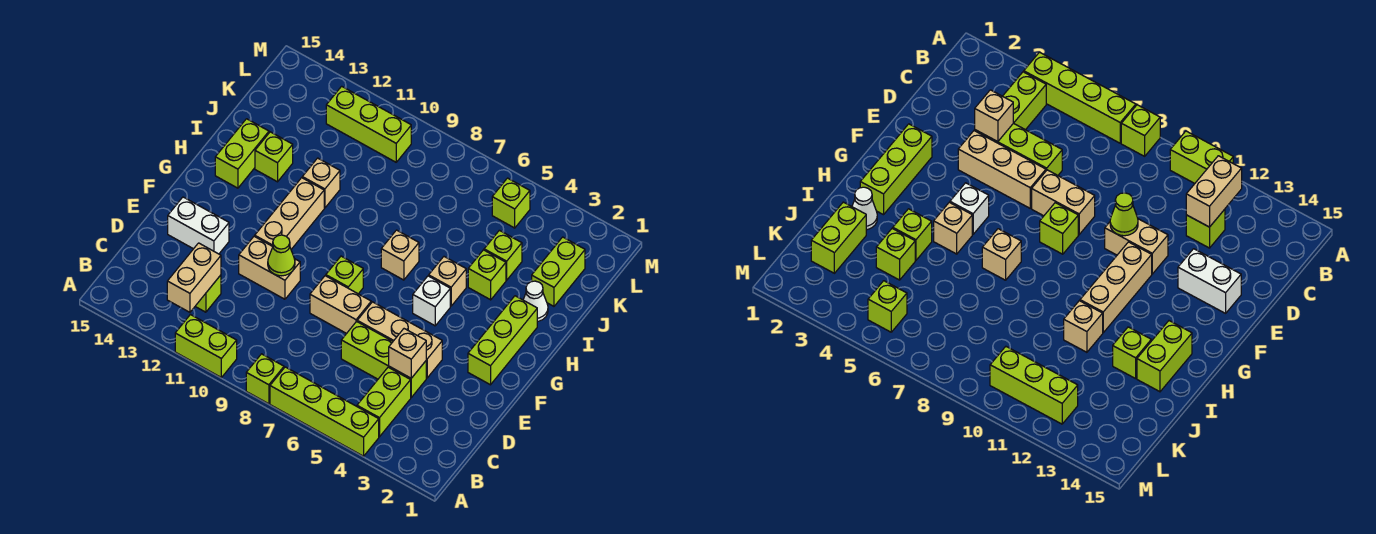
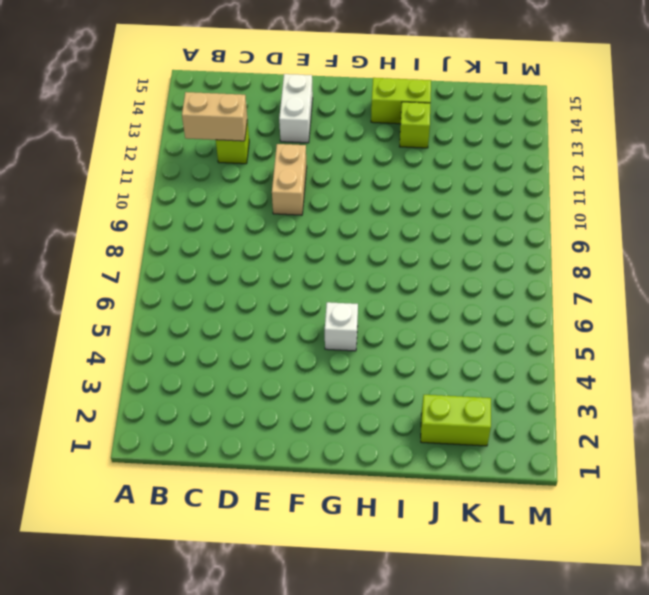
none -> lime 1x4 brick [270,367,379,456]
none -> lime 1x1 brick [246,354,284,404]
none -> lime 1x2 brick [175,315,237,377]

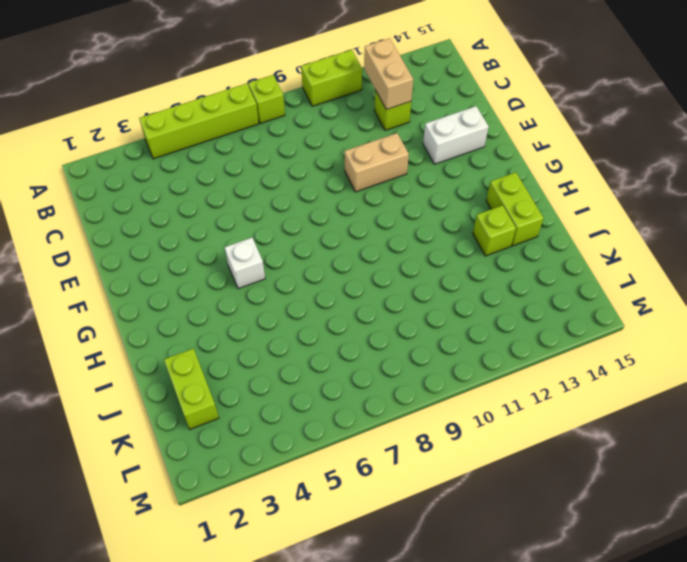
none -> lime 1x2 brick [357,367,411,437]
none -> lime 1x3 brick [341,321,426,397]
none -> tan 1x3 brick [357,302,442,378]

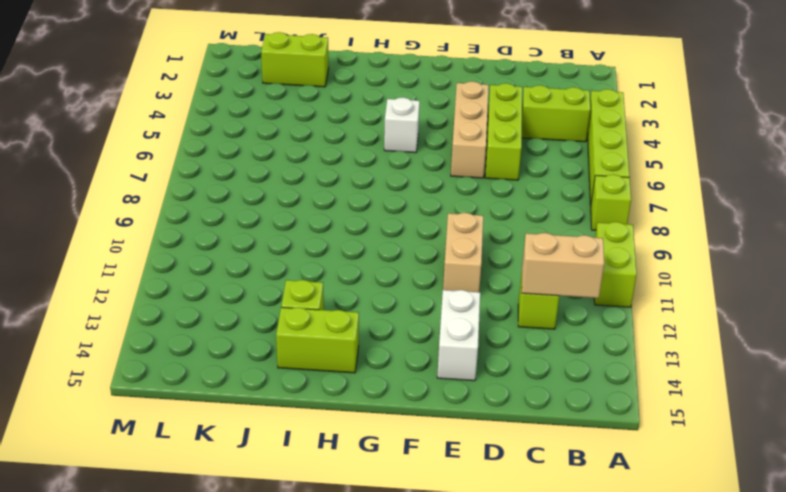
none -> tan 1x2 brick [310,276,371,334]
none -> lime 1x3 brick [468,296,537,385]
none -> lime 1x1 brick [326,256,363,294]

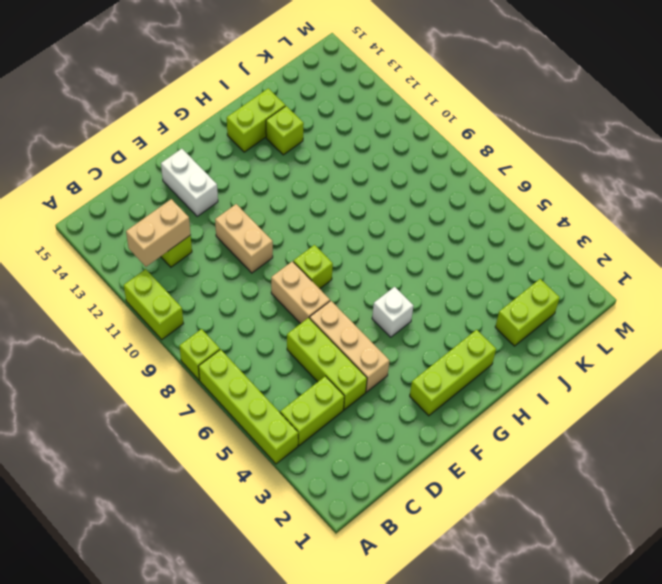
none -> tan 1x3 brick [255,178,324,249]
none -> tan 1x1 brick [429,257,466,306]
none -> tan 1x1 brick [381,230,419,280]

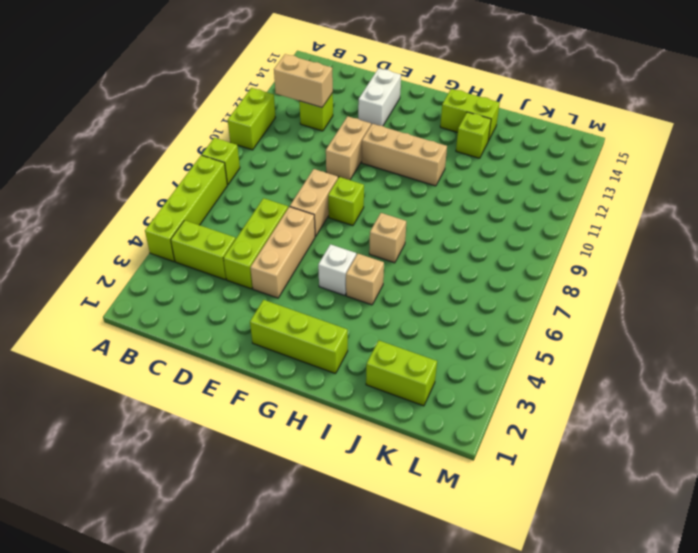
none -> white 1x1 cone [523,281,548,322]
none -> lime 1x1 brick [468,250,506,300]
none -> tan 1x1 brick [302,158,340,208]

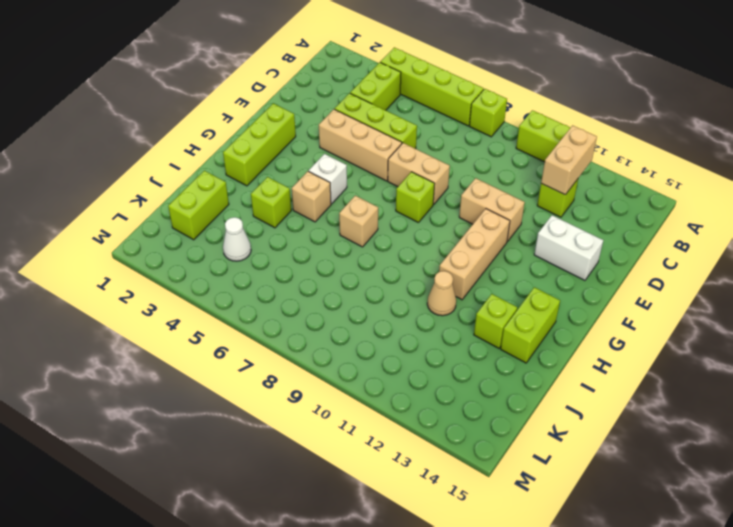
tan 1x1 cone [427,271,456,316] -> tan 1x1 brick [302,158,340,208]
white 1x1 cone [223,217,251,261] -> white 1x1 cone moved to [523,281,548,322]
none -> lime 1x1 brick [484,230,522,280]
none -> lime 1x1 brick [492,178,530,228]
none -> lime 1x3 brick [326,86,411,162]

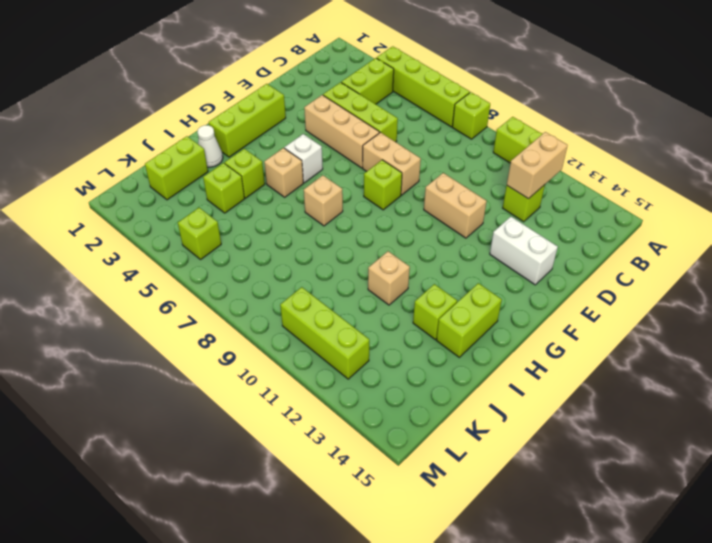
none -> tan 1x3 brick [255,178,324,249]
none -> tan 1x1 brick [389,329,426,378]
none -> lime 1x1 cone [268,235,295,276]

